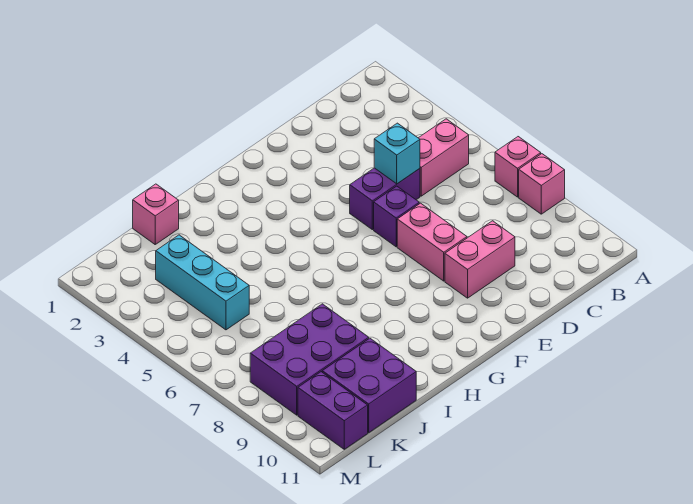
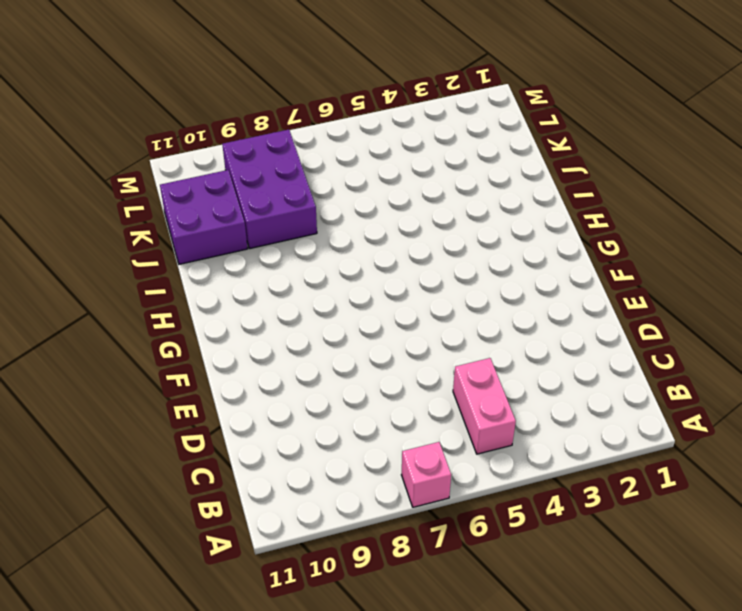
none -> pink 1x1 brick [519,154,565,214]
none -> purple 1x2 brick [350,168,420,230]
none -> pink 1x2 brick [445,221,515,298]

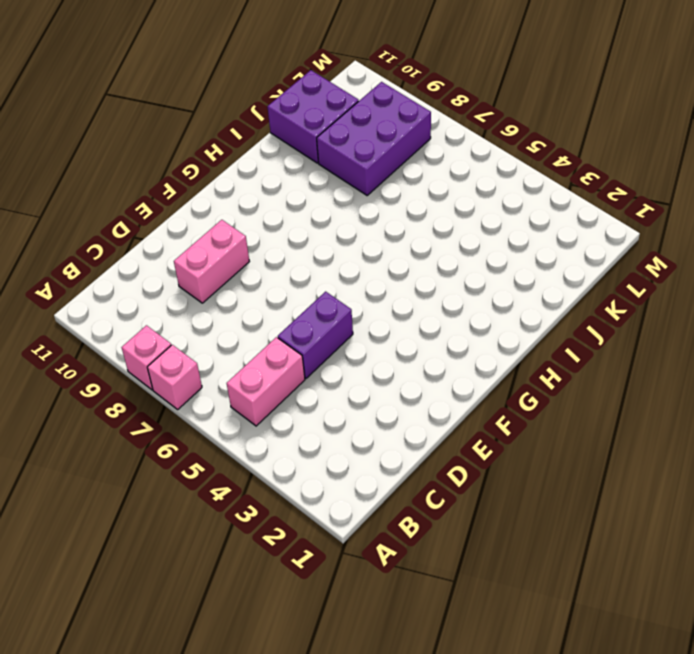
none -> purple 1x1 brick [374,186,419,247]
none -> pink 1x2 brick [397,203,467,281]
none -> pink 1x1 brick [133,184,179,244]

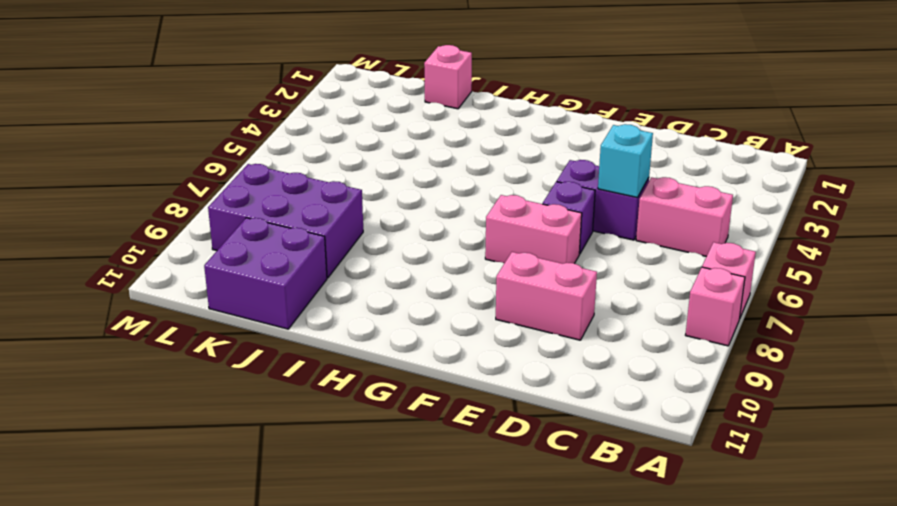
pink 1x2 brick [485,195,582,264] -> pink 1x2 brick turned to [397,203,467,281]
none -> cyan 1x3 brick [156,235,249,330]
none -> purple 1x2 brick [298,372,368,449]

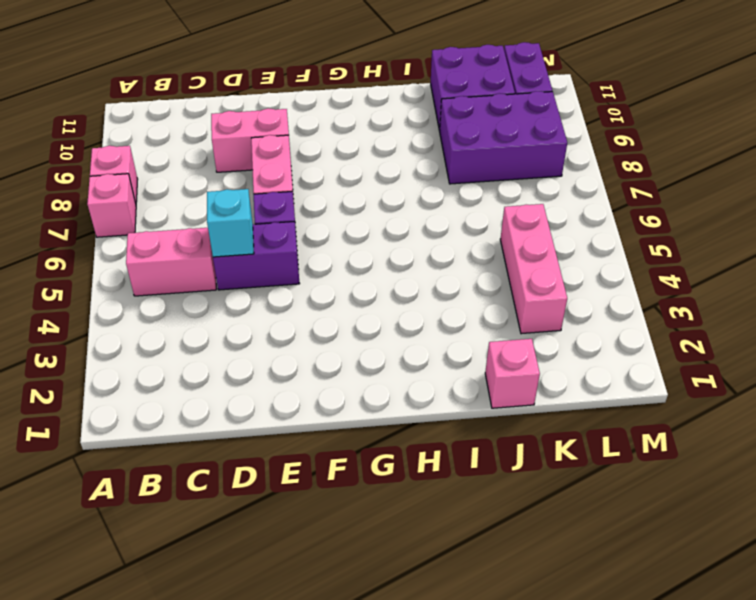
pink 1x3 brick [500,204,567,334] -> cyan 1x3 brick [156,235,249,330]

